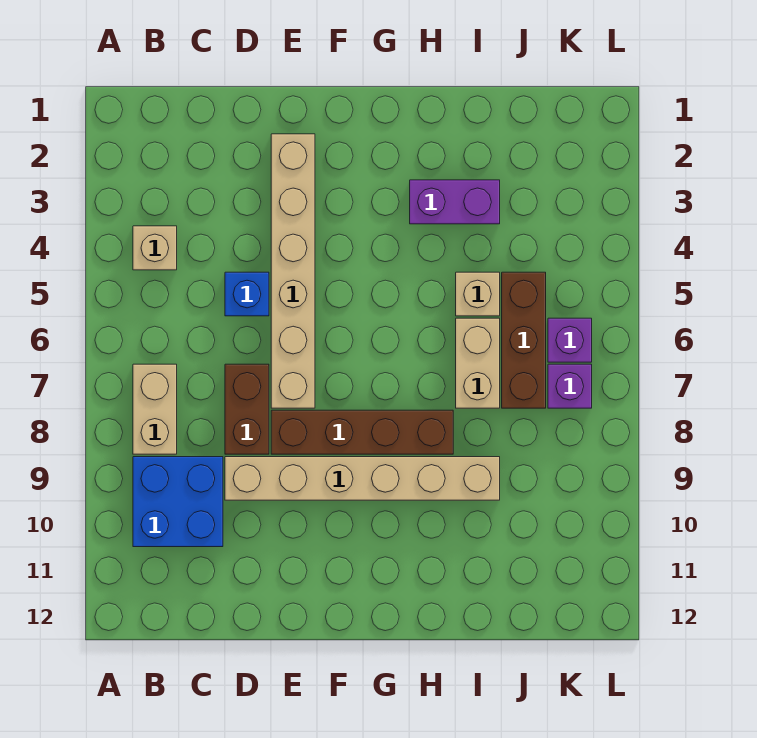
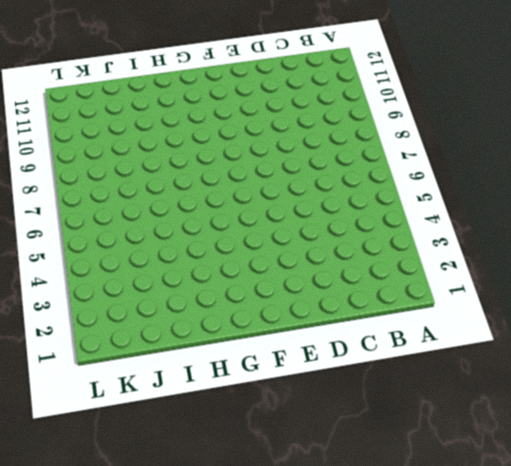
none -> tan 1x1 brick [133,226,177,270]
none -> tan 1x2 brick [133,364,177,454]
none -> blue 2x2 brick [133,457,223,547]

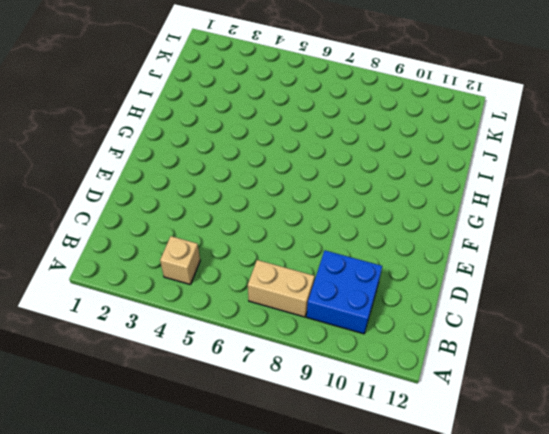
none -> blue 1x1 brick [225,272,269,316]
none -> brown 1x2 brick [225,364,269,454]
none -> tan 1x6 brick [225,457,500,500]

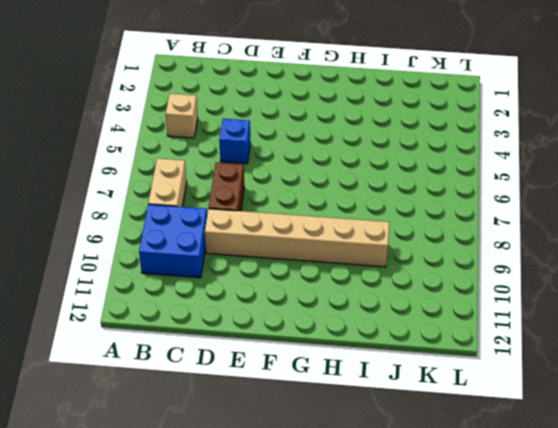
none -> tan 1x6 brick [271,134,315,408]
none -> brown 1x4 brick [271,410,453,454]
none -> purple 1x2 brick [410,180,500,224]

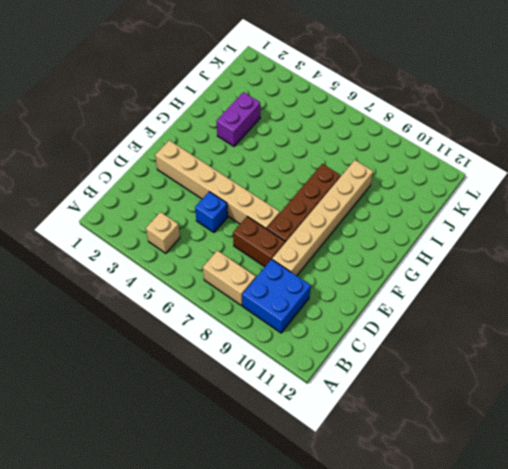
none -> tan 1x1 brick [456,272,500,316]
none -> tan 1x2 brick [456,318,500,408]
none -> brown 1x3 brick [502,272,546,408]

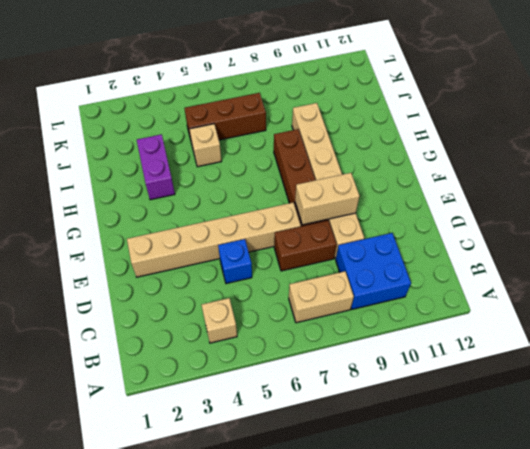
tan 1x2 brick [295,173,360,225] -> tan 1x2 brick moved to [456,318,500,408]
none -> purple 1x1 brick [548,318,592,362]
none -> purple 1x1 brick [548,364,592,408]

